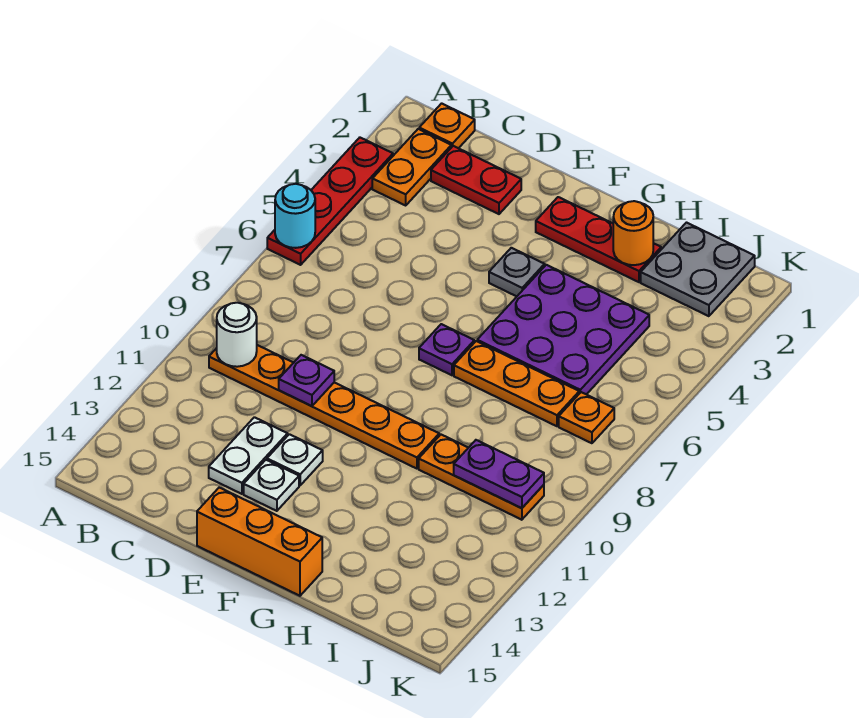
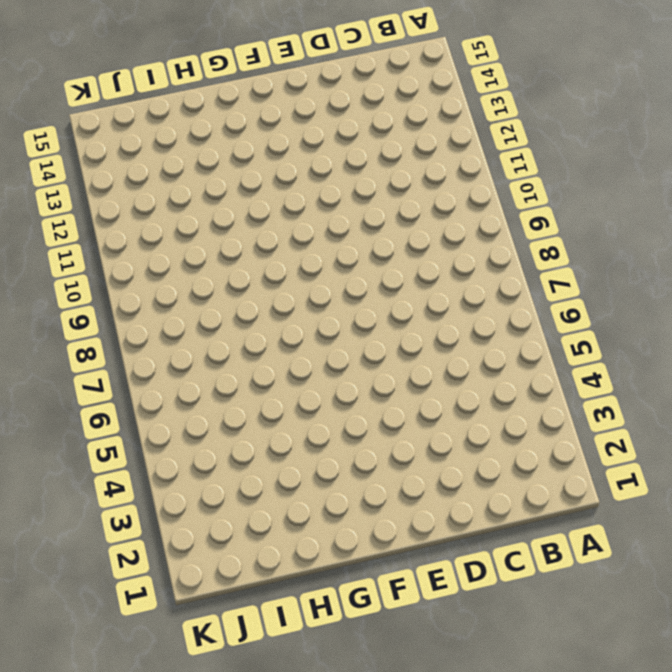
none -> red 1x4 plate [267,138,393,265]
none -> orange 1x1 plate [419,103,475,148]
none -> orange 1x2 plate [372,129,451,205]

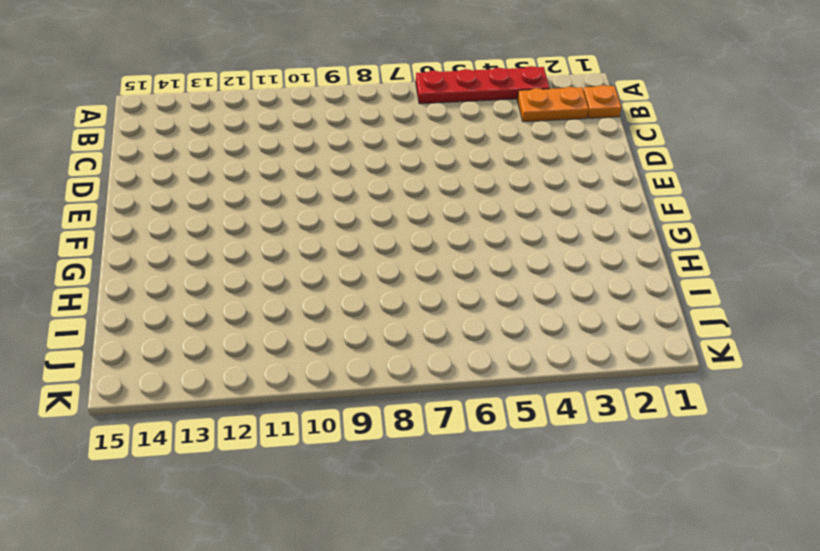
none -> orange 1x6 plate [209,345,439,469]
none -> red 1x2 plate [431,146,521,214]
none -> white 1x2 plate [209,417,288,494]

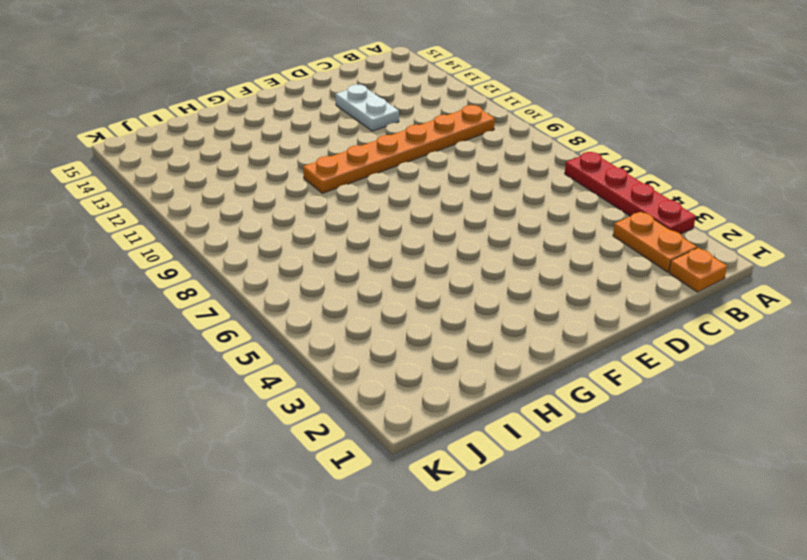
none -> red 1x2 plate [431,146,521,214]
none -> white 1x1 plate [267,434,323,485]
none -> white 1x1 plate [244,460,299,511]

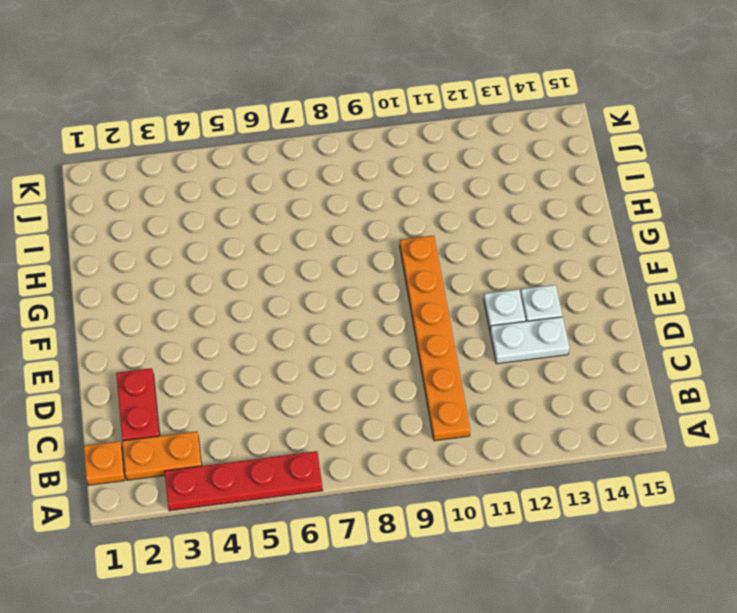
none -> orange 1x3 brick [197,488,322,596]
none -> red 1x3 plate [536,197,661,282]
none -> grey 1x1 plate [489,248,545,296]

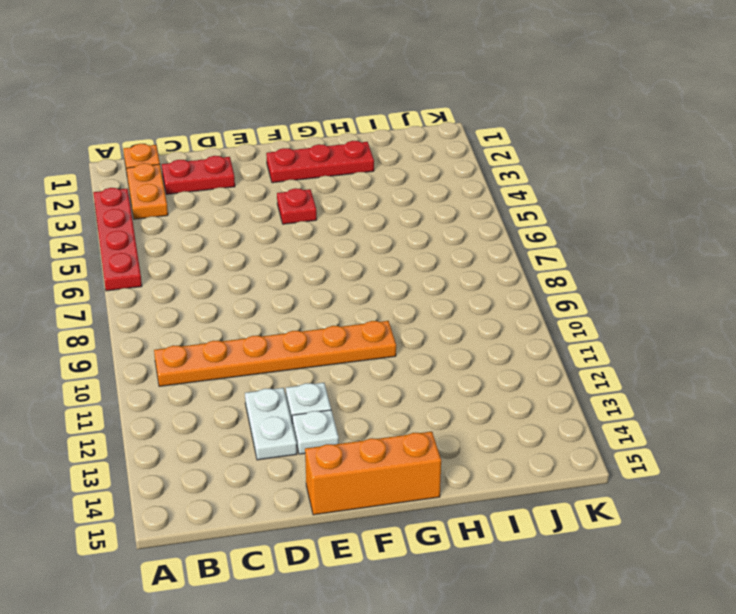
red 1x1 plate [277,188,317,224] -> grey 1x1 plate [489,248,545,296]
none -> purple 1x1 plate [419,324,474,375]
none -> purple 3x3 plate [477,265,649,395]
none -> orange 1x3 plate [454,341,579,426]

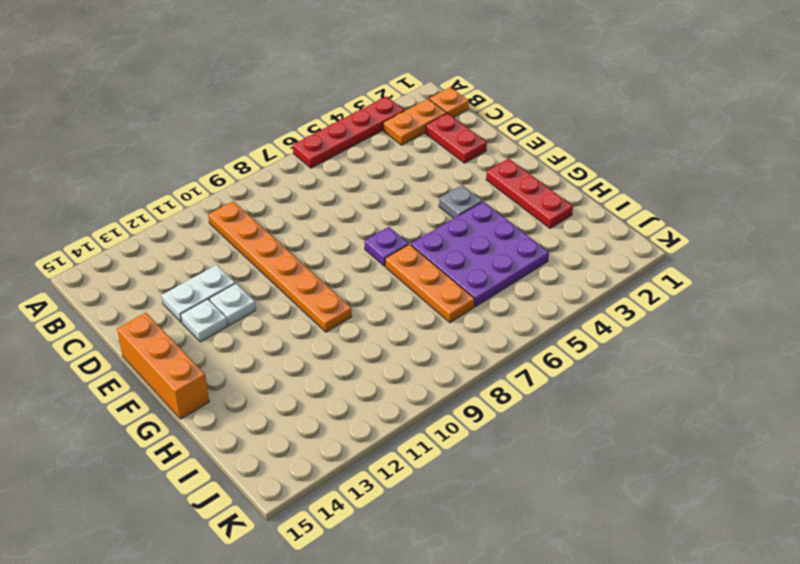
none -> orange 1x3 plate [419,435,544,520]
none -> grey 2x2 plate [641,223,755,316]
none -> orange 1x1 plate [559,392,614,443]

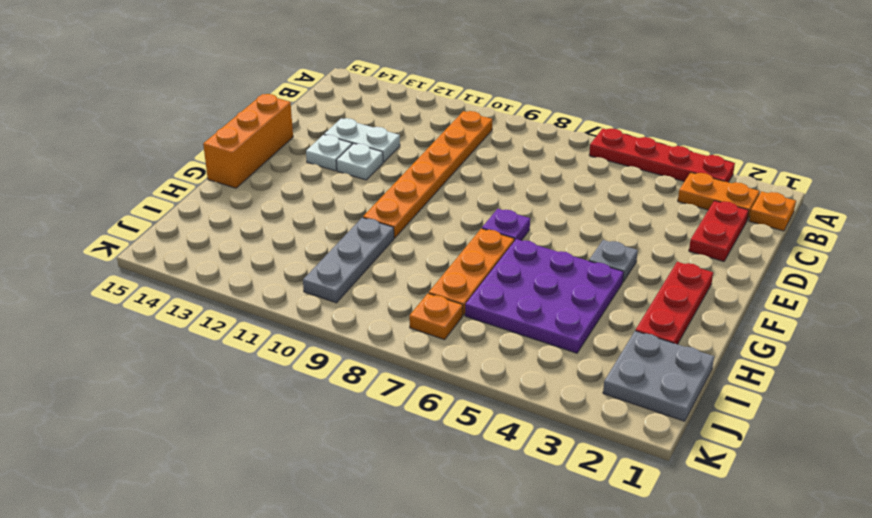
grey 1x3 plate [303,218,394,303] -> orange 1x3 plate [419,435,544,520]
none -> cyan 1x1 round brick [275,184,315,248]
none -> white 1x1 round brick [217,303,257,367]
none -> purple 1x1 plate [279,355,334,406]

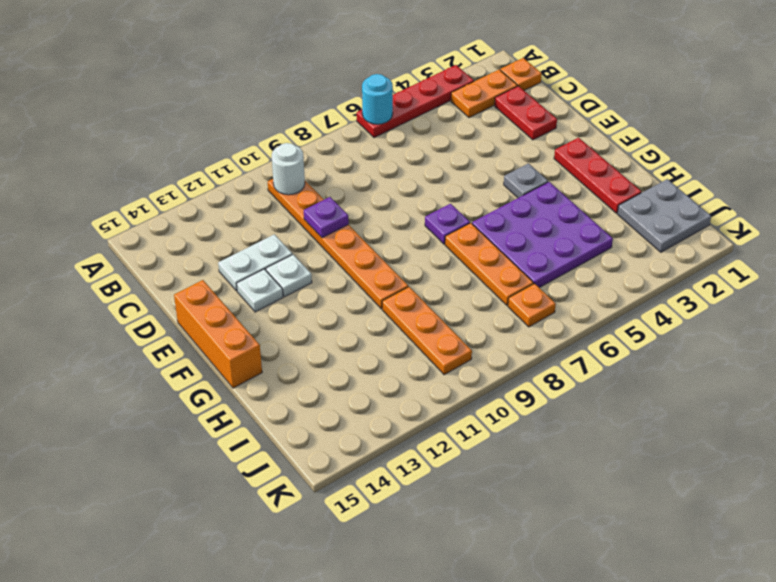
none -> orange 1x1 round brick [613,201,653,265]
none -> purple 1x2 plate [454,440,544,508]

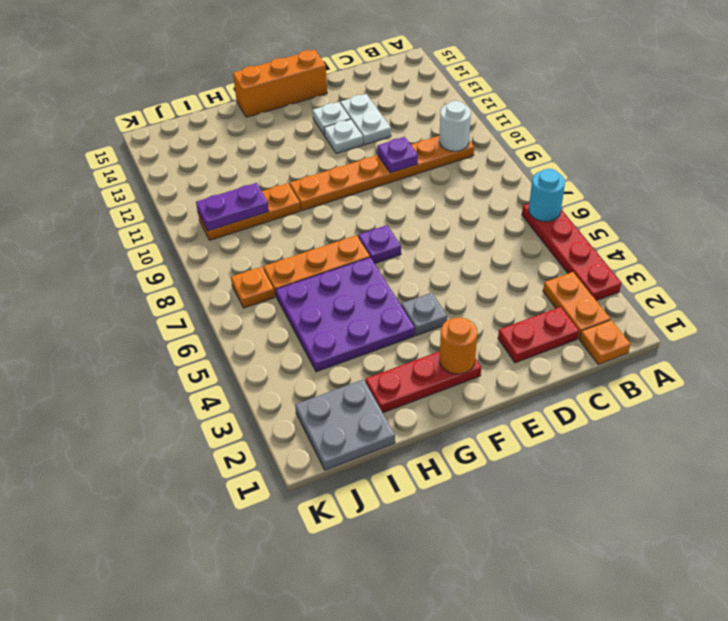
orange 1x1 round brick [440,317,477,374] -> orange 1x1 round brick moved to [613,201,653,265]

